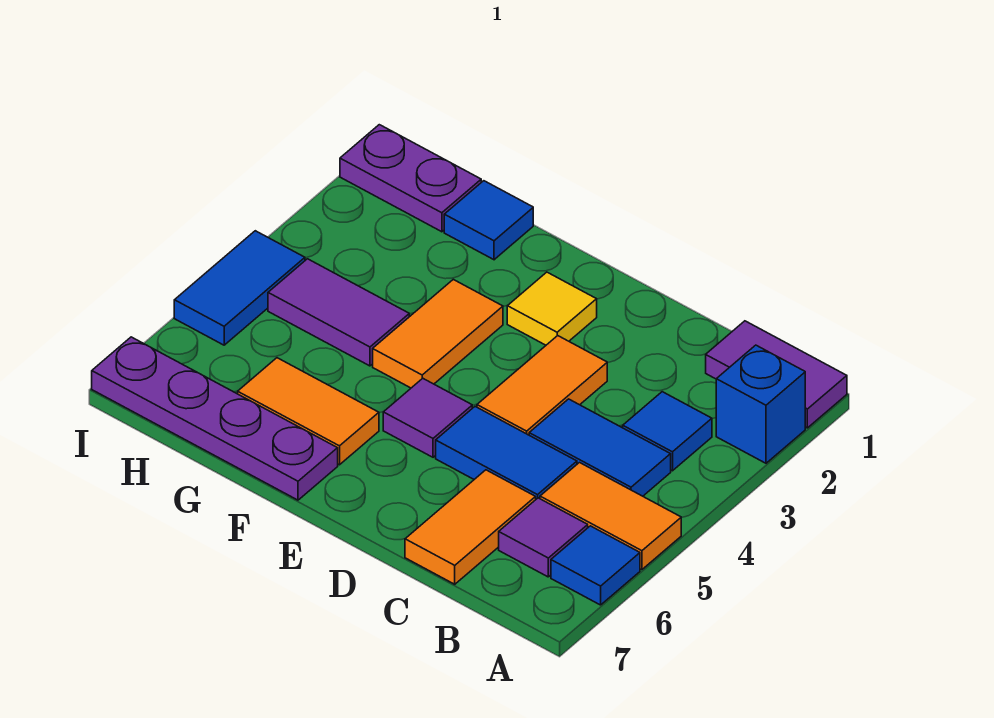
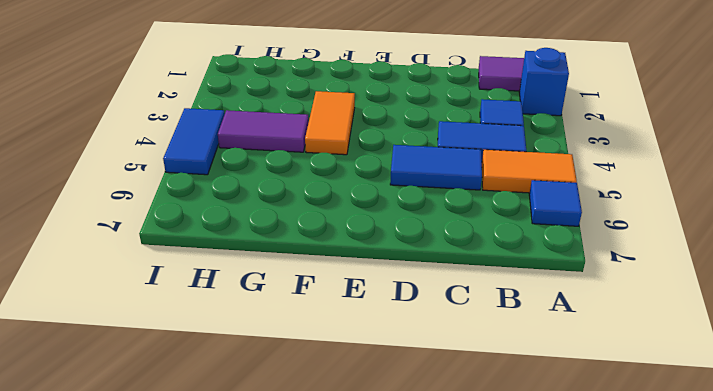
none -> purple 1x1 tile [499,498,588,577]
none -> orange 1x2 tile [405,470,536,584]
none -> orange 1x2 tile [477,336,607,435]

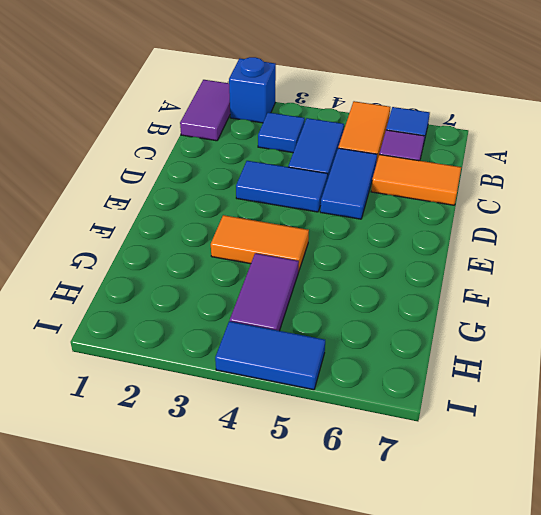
blue 1x2 tile [236,161,327,212] -> orange 1x2 tile [477,336,607,435]
none -> yellow 1x1 tile [507,272,597,345]
none -> purple 1x1 tile [383,378,472,457]
none -> orange 1x2 tile [238,358,379,465]

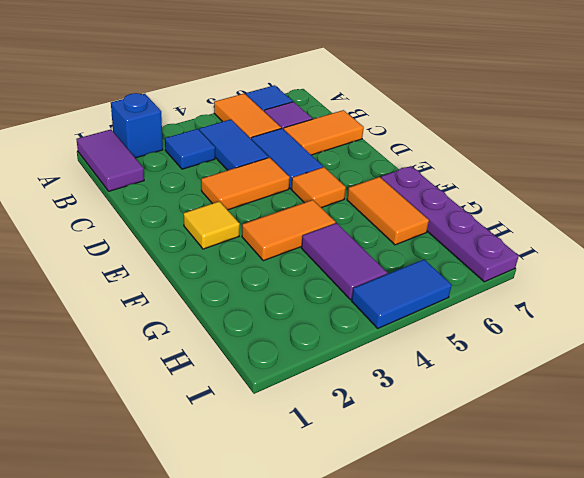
orange 1x1 tile [291,167,346,208] -> purple 1x1 tile [383,378,472,457]
none -> blue 1x1 tile [444,181,533,260]
none -> purple 1x2 plate [340,125,481,232]

